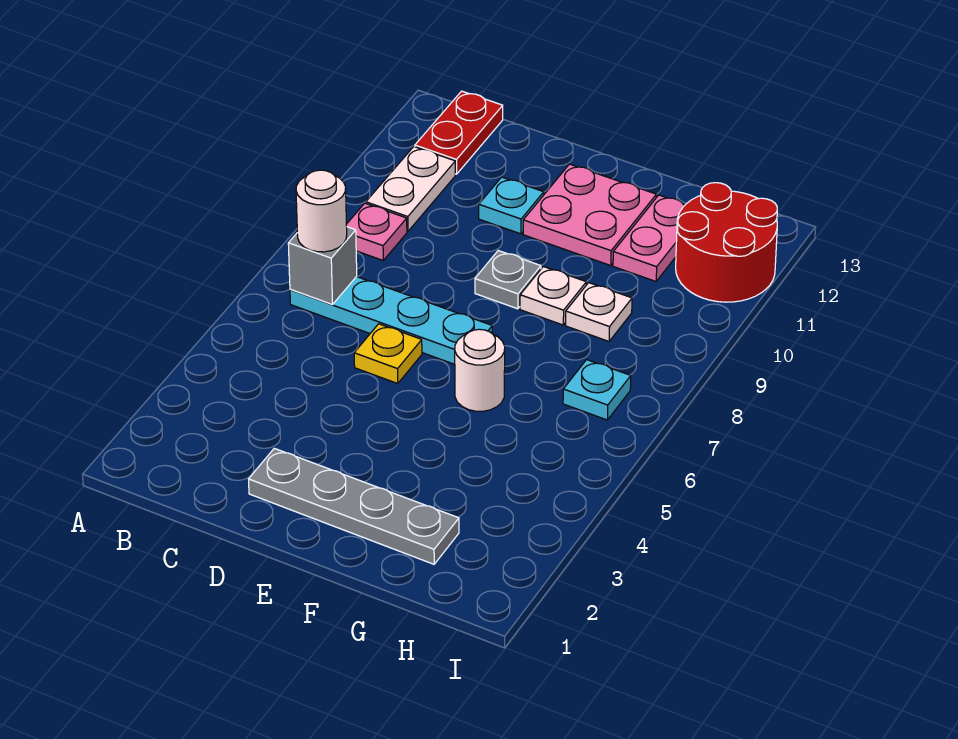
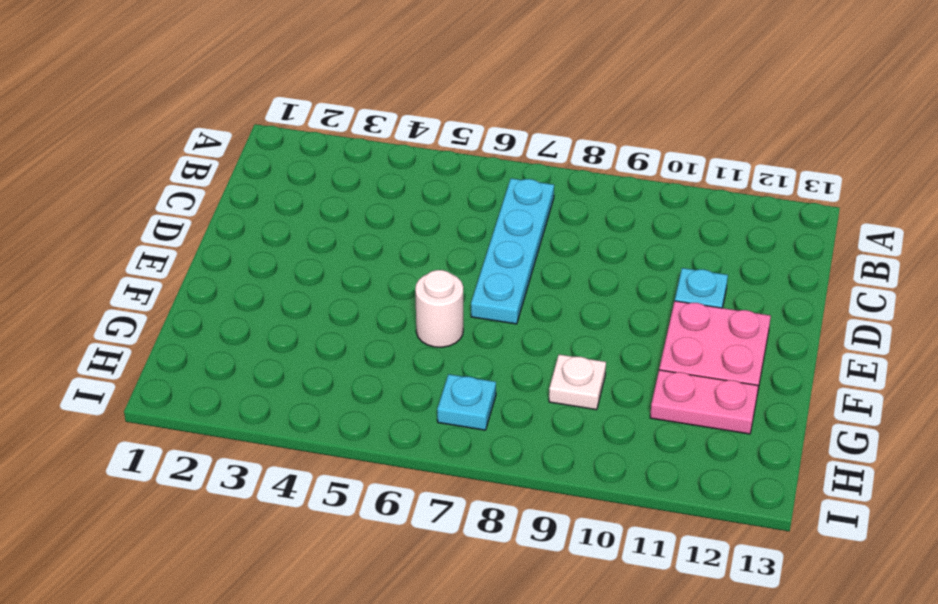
none -> pink 1x1 plate [346,203,407,260]
none -> white 1x2 plate [366,147,455,231]
none -> red 1x2 plate [415,91,503,174]

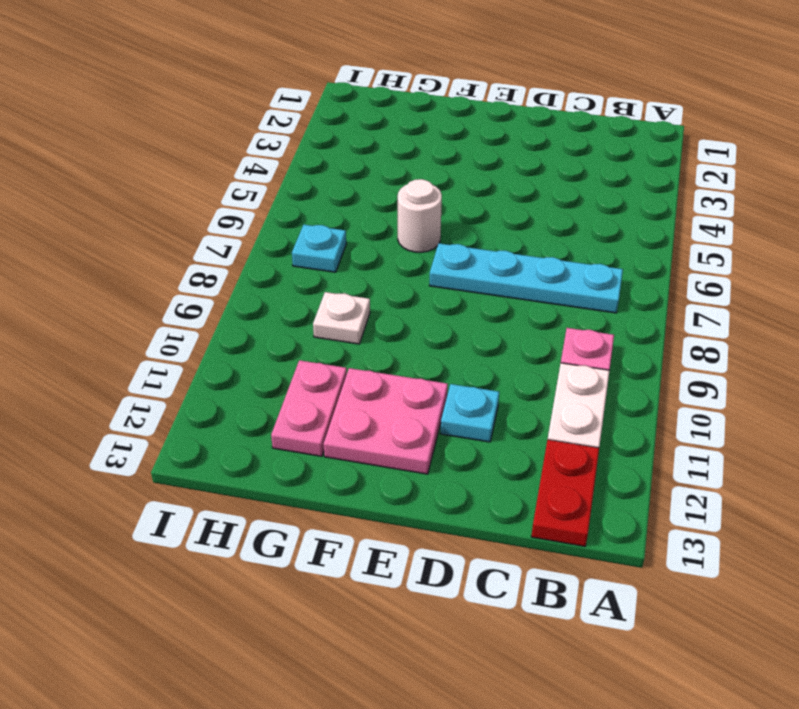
none -> grey 1x4 plate [249,448,459,564]
none -> yellow 1x1 plate [354,324,422,384]
none -> grey 1x1 plate [475,251,541,309]

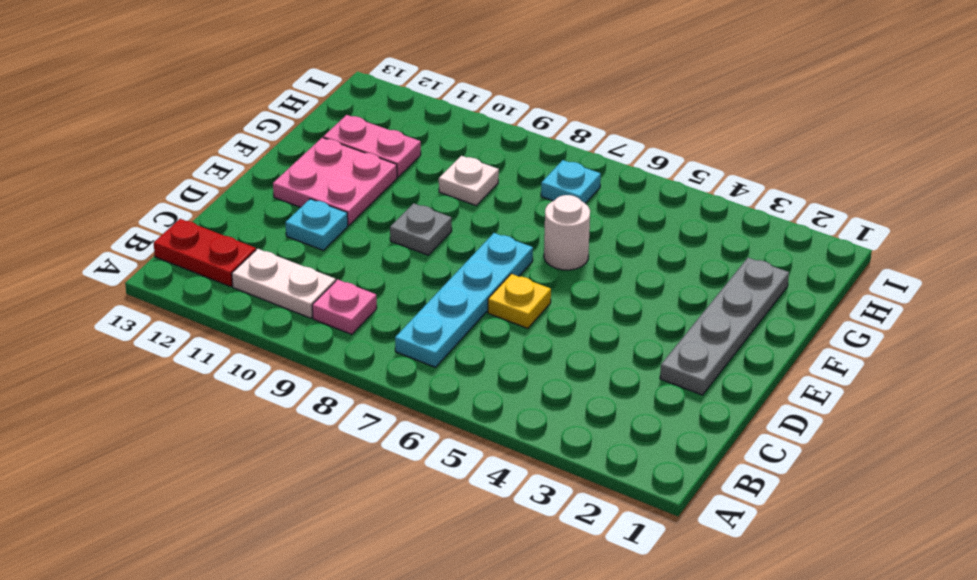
none -> white 1x1 plate [520,267,586,325]
none -> red 2x2 round brick [676,183,777,302]
none -> grey 1x1 brick [288,227,357,305]

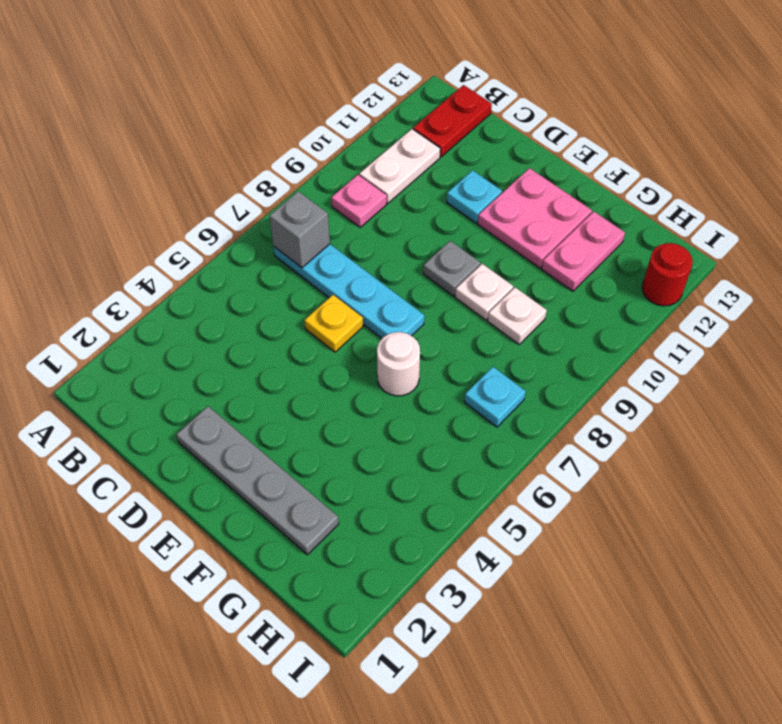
red 1x1 round brick [642,243,693,306] -> red 2x2 round brick [676,183,777,302]
none -> white 1x1 round brick [296,170,347,252]

